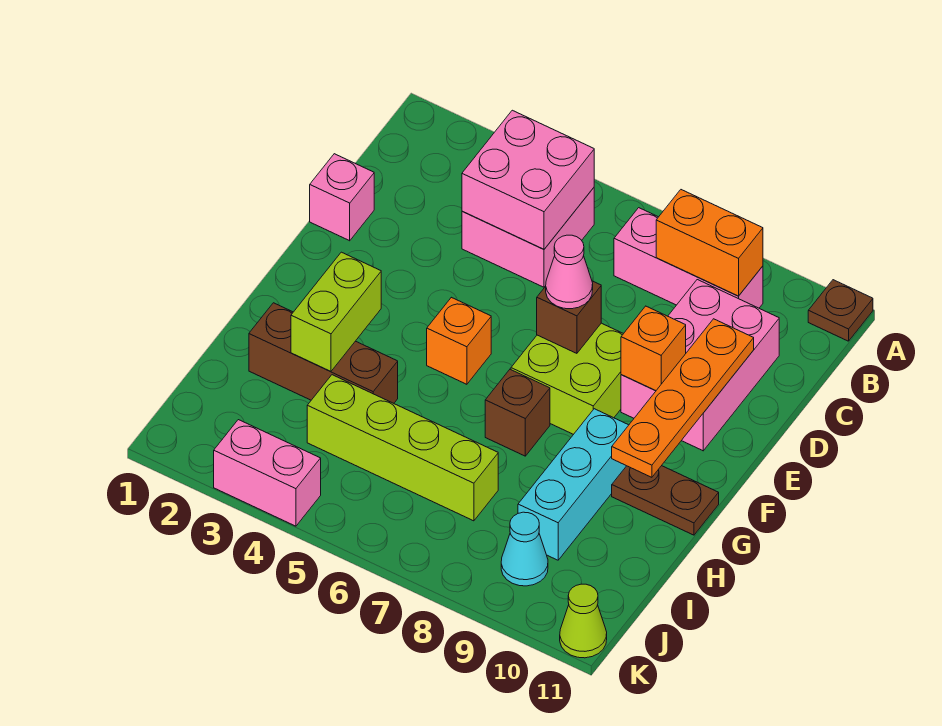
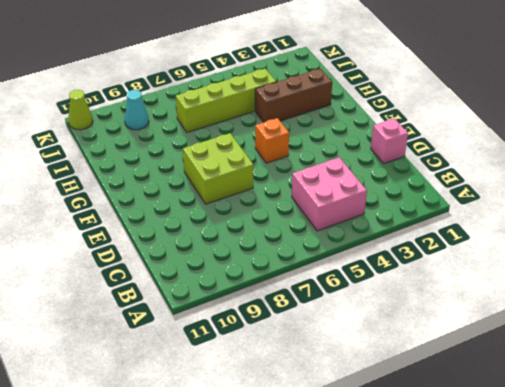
none -> brown 1x1 plate [808,280,873,341]
none -> pink 1x3 brick [614,208,763,308]
none -> pink 2x3 brick [621,280,779,451]

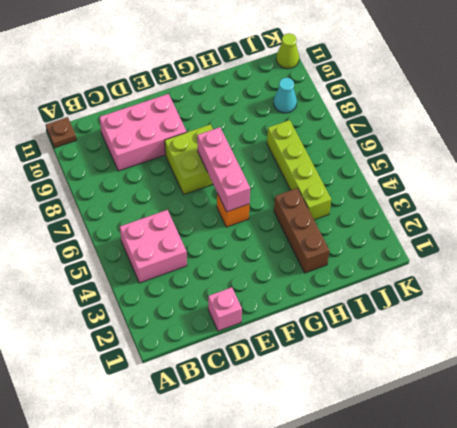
pink 1x3 brick [197,127,250,212] -> pink 1x3 brick moved to [614,208,763,308]
none -> brown 1x1 brick [485,369,550,456]
none -> cyan 1x3 brick [518,409,628,560]
none -> brown 1x2 plate [612,466,719,535]

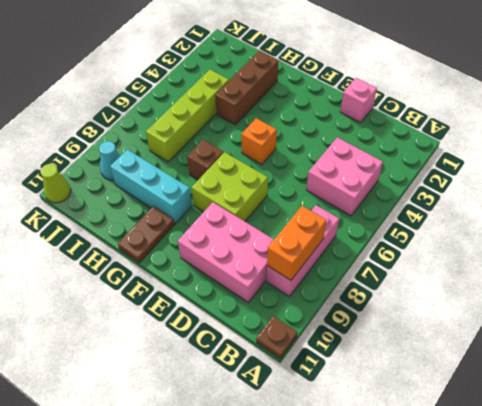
none -> pink 1x2 brick [214,420,321,526]
none -> pink 2x2 brick [462,110,594,249]
none -> orange 1x4 plate [612,319,754,477]

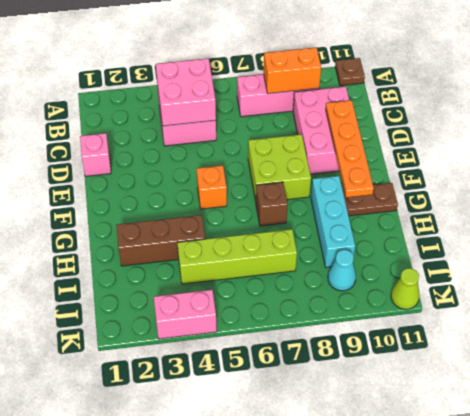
none -> brown 1x1 brick [537,281,601,353]
none -> orange 1x1 brick [621,306,686,390]
none -> lime 1x2 brick [291,252,381,372]

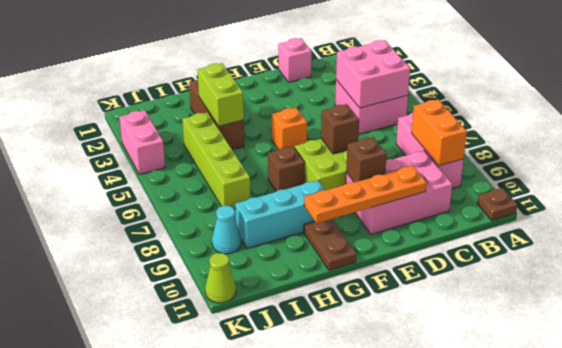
brown 1x1 brick [346,137,387,182] -> orange 1x1 brick [621,306,686,390]
lime 1x2 brick [198,63,244,126] -> lime 1x2 brick turned to [291,252,381,372]
none -> pink 1x1 cone [546,235,593,309]

